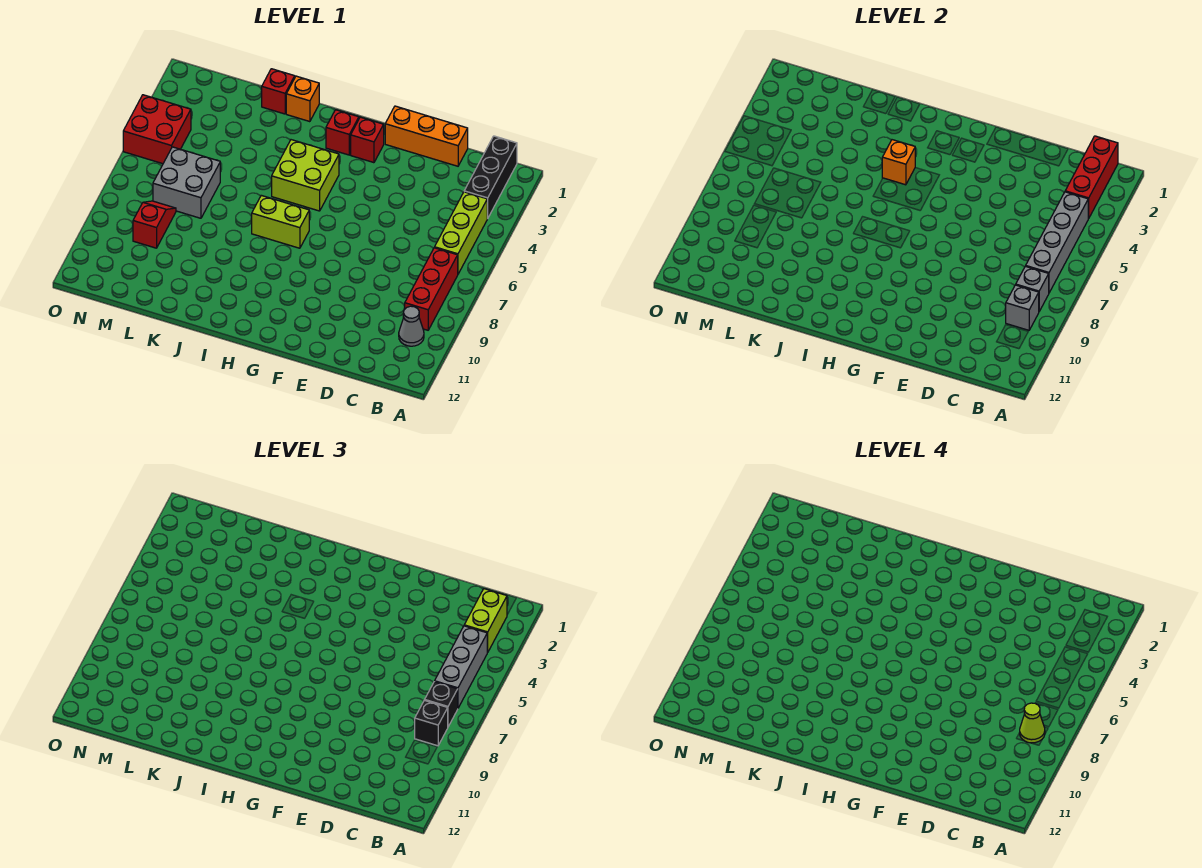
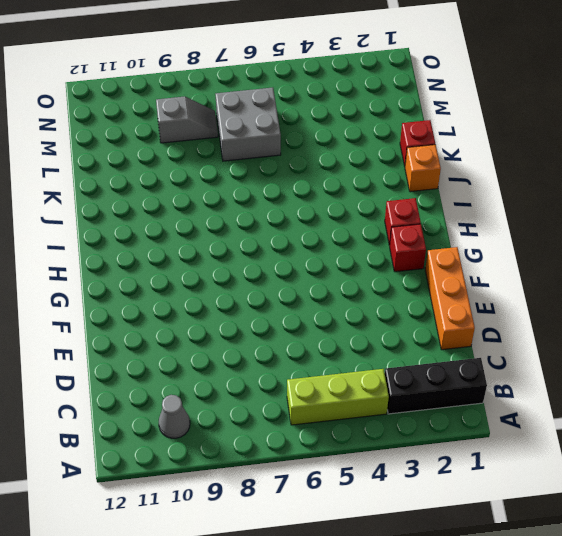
grey 1x2 slope [156,96,218,143] -> red 1x2 slope [133,201,176,248]
none -> red 1x3 brick [404,248,458,330]
none -> lime 2x2 brick [272,140,339,211]
none -> lime 1x2 brick [252,195,309,248]

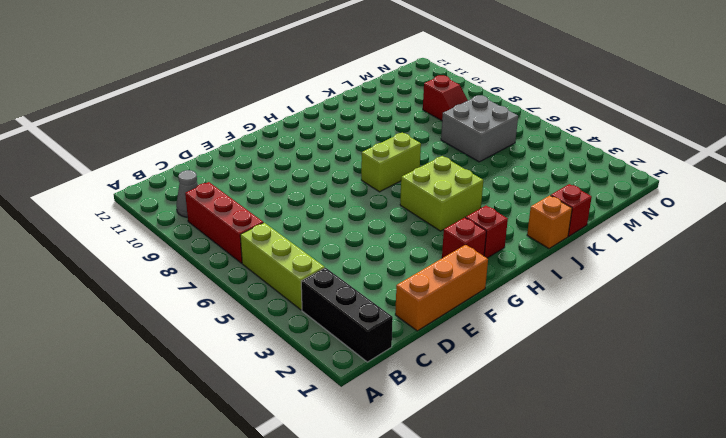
none -> red 2x2 brick [123,95,191,164]
none -> red 1x3 brick [1065,136,1118,218]
none -> grey 1x4 brick [1026,192,1089,293]

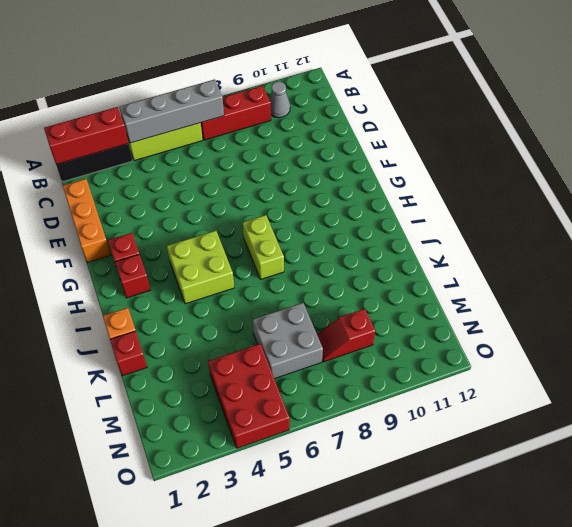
red 2x3 brick [208,344,290,448] -> red 2x2 brick [123,95,191,164]
none -> grey 1x1 brick [1016,266,1049,311]
none -> grey 1x1 brick [1005,285,1039,330]
none -> orange 1x1 brick [882,140,915,185]

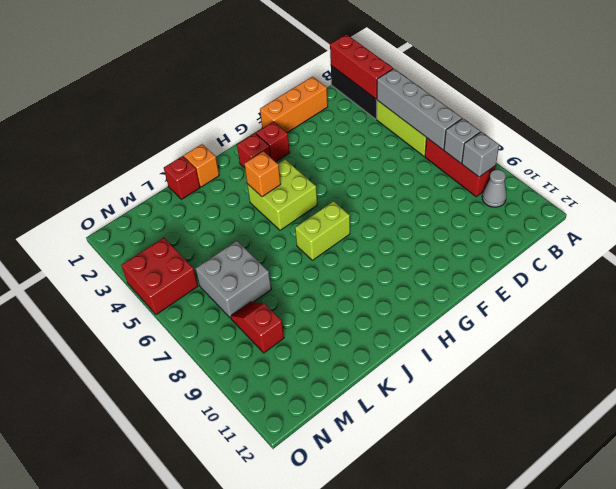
none -> lime 1x2 brick [464,589,507,652]
none -> grey 1x3 brick [435,626,488,708]
none -> black 1x1 brick [425,682,458,727]

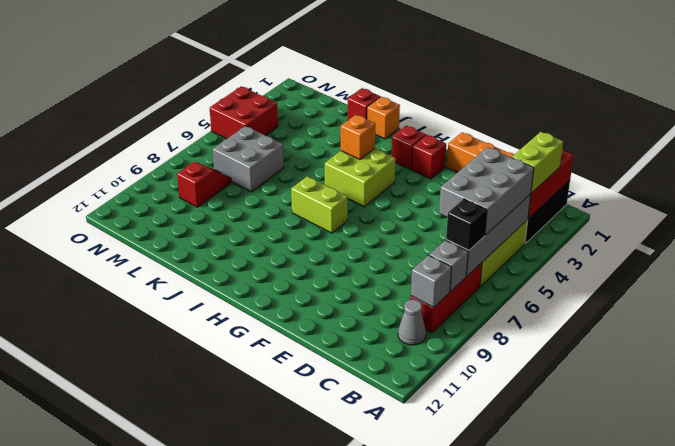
grey 2x3 brick [439,147,534,235] -> grey 1x3 brick [435,626,488,708]
none -> black 1x1 brick [415,700,448,746]
none -> lime 1x1 cone [1020,703,1045,743]

